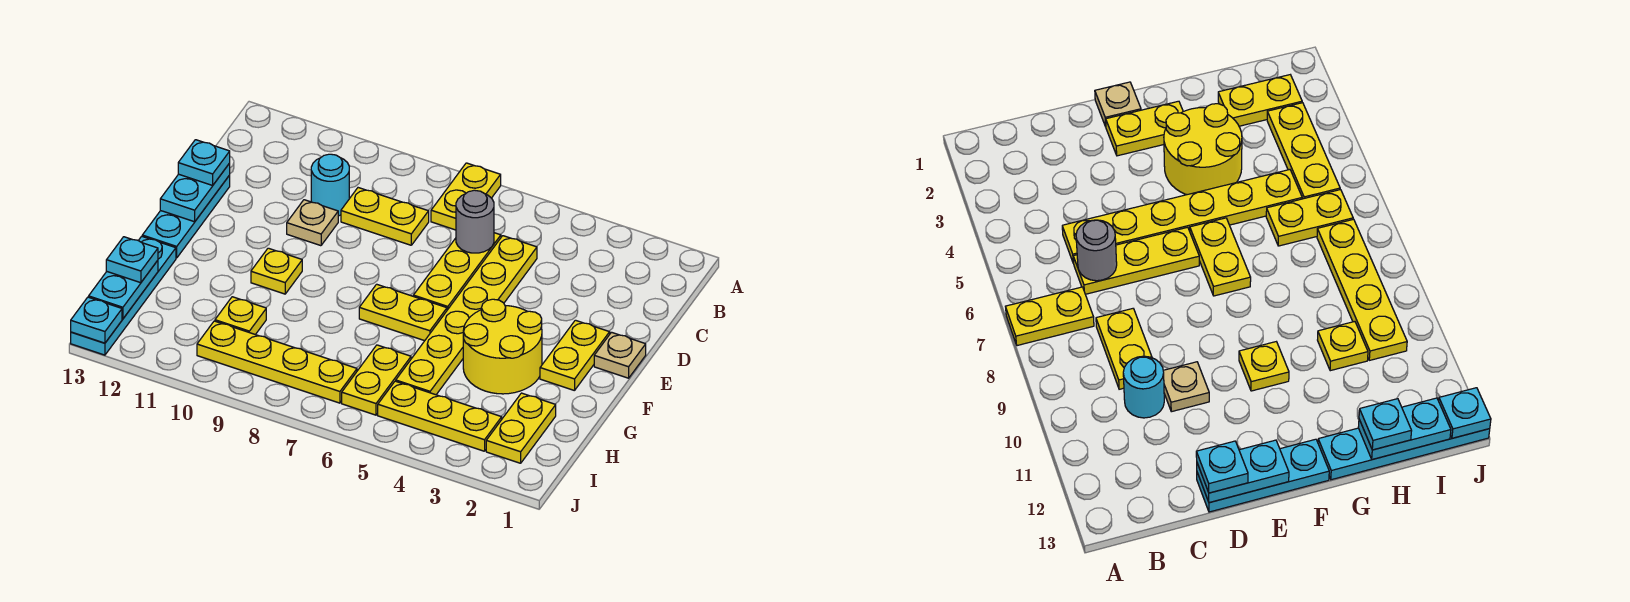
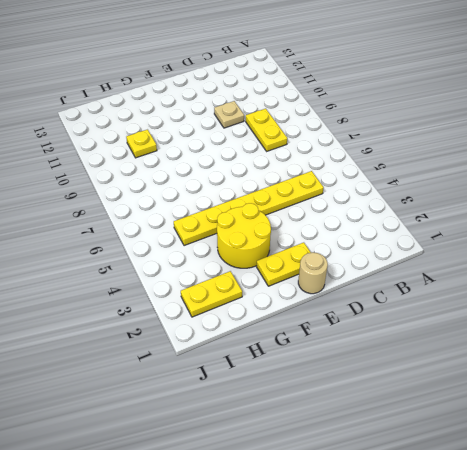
tan 1x1 round brick [298,252,328,294] -> tan 1x1 plate [594,332,646,378]
none -> yellow 1x2 plate [431,163,501,230]
none -> yellow 1x3 plate [413,233,501,310]
none -> cyan 1x1 round brick [311,154,349,216]

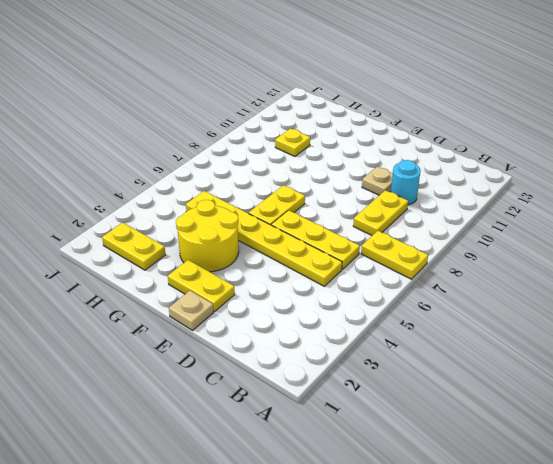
none -> cyan 1x3 plate [142,175,230,258]
none -> yellow 1x1 plate [251,248,302,294]
none -> cyan 1x4 plate [71,236,176,355]

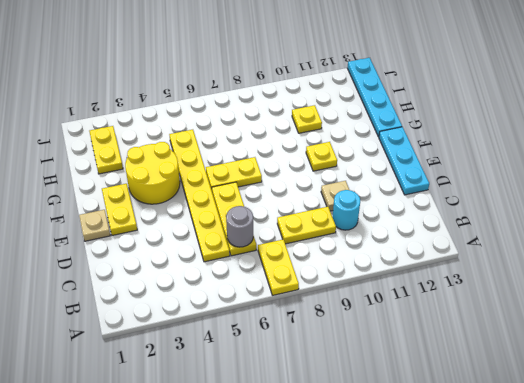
none -> yellow 1x2 plate [342,345,411,415]
none -> yellow 1x3 plate [378,381,502,451]
none -> yellow 1x4 plate [197,321,357,403]

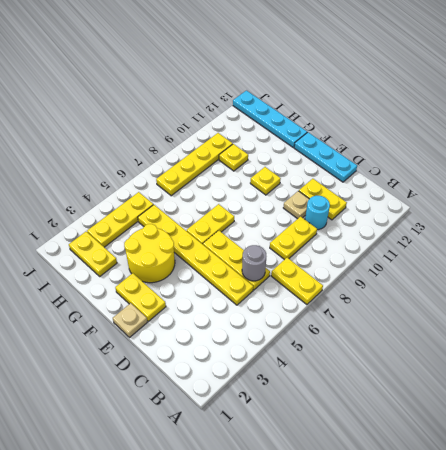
yellow 1x2 plate [299,179,347,220] -> yellow 1x2 plate moved to [342,345,411,415]
none -> cyan 1x2 plate [160,163,230,222]
none -> cyan 1x2 plate [89,260,158,319]
none -> cyan 1x1 plate [71,297,122,343]

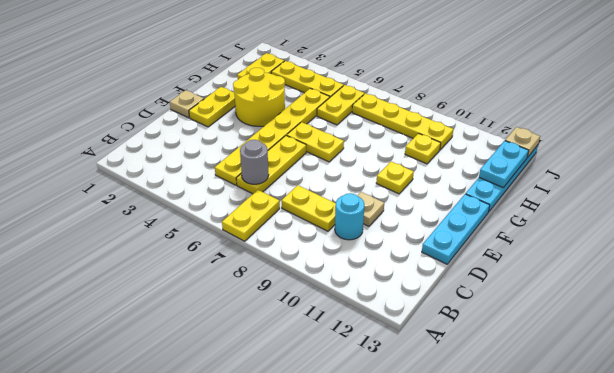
tan 1x1 plate [505,127,540,158] -> cyan 1x1 plate [71,297,122,343]
none -> cyan 1x2 plate [160,163,230,222]
none -> cyan 1x1 plate [178,140,230,185]
none -> cyan 1x1 plate [106,237,158,283]

